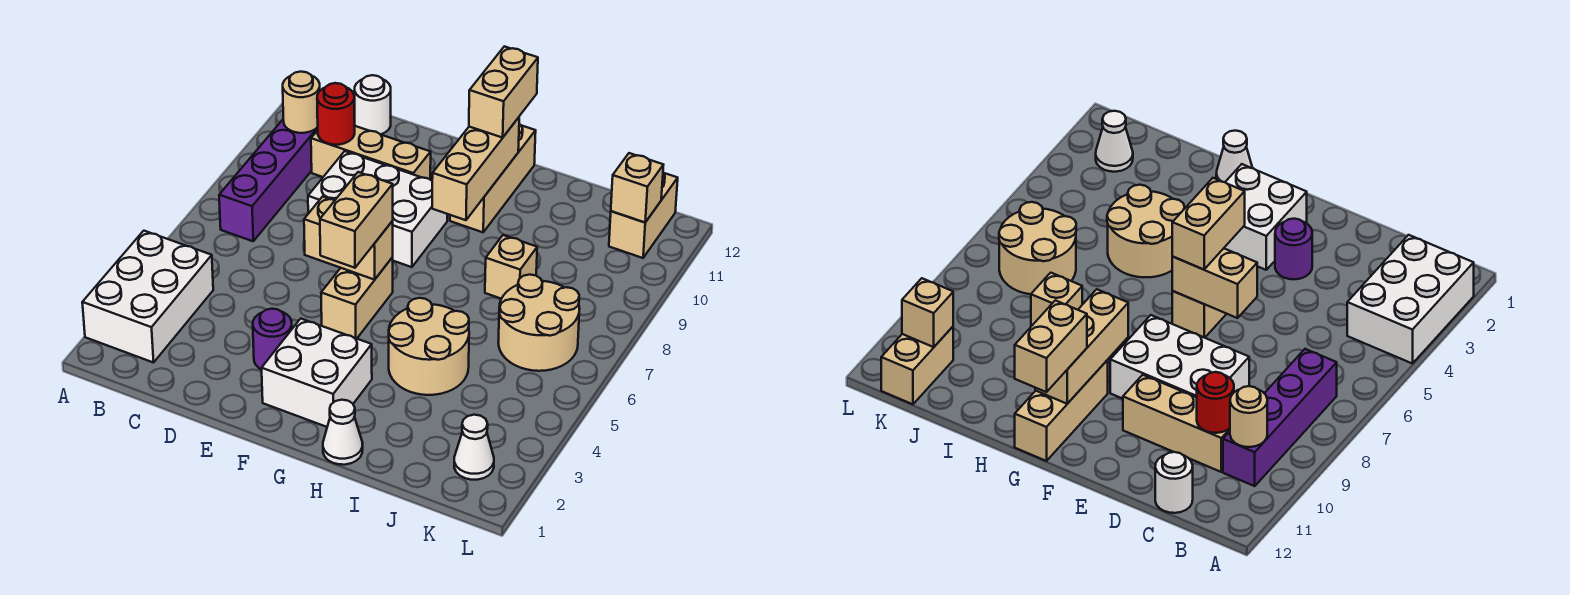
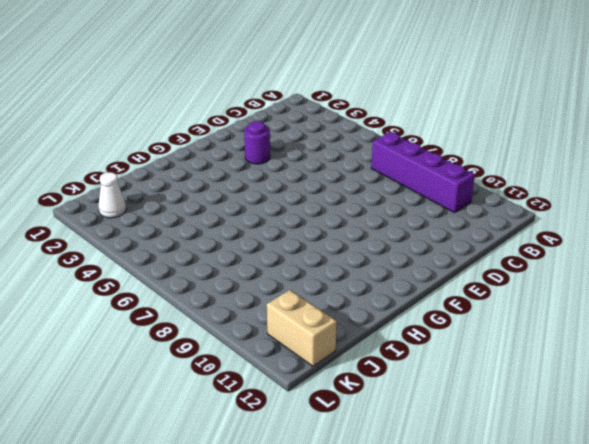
none -> white 2x3 brick [82,231,213,363]
none -> tan 1x3 brick [311,126,431,179]
none -> white 1x1 round brick [354,75,391,134]

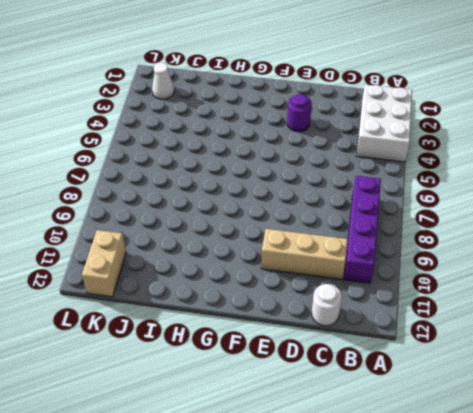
none -> white 2x3 brick [308,151,447,267]
none -> white 2x2 brick [262,319,372,427]
none -> tan 1x2 brick [321,257,393,339]

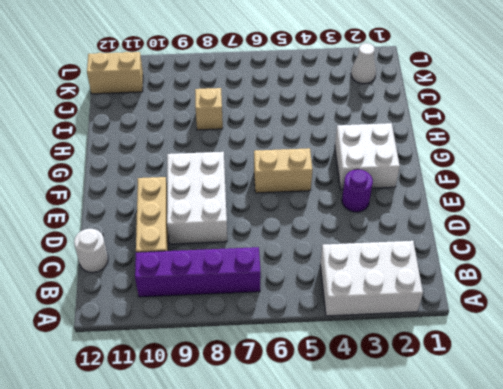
none -> tan 1x3 brick [450,124,536,232]
none -> white 1x1 cone [323,400,363,465]
none -> tan 2x2 round brick [389,298,469,395]

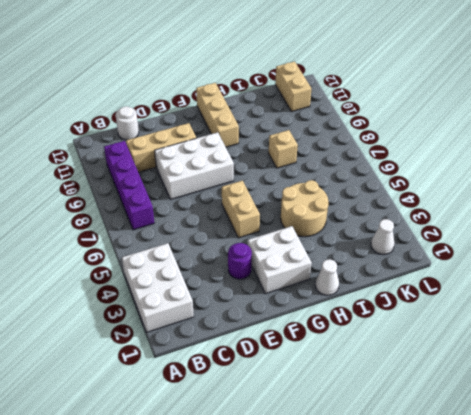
none -> tan 2x2 round brick [498,275,580,371]
none -> tan 1x1 round brick [283,72,320,133]
none -> red 1x1 round brick [317,83,355,145]

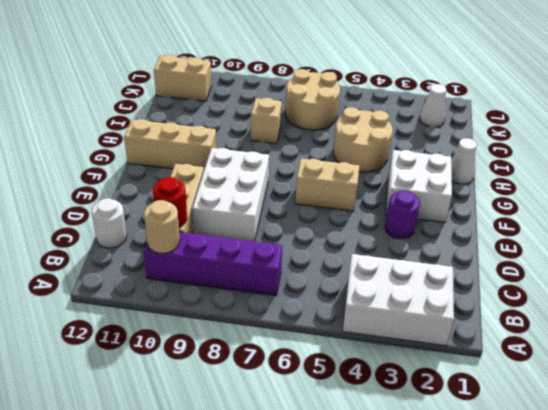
none -> tan 1x2 brick [304,197,393,280]
none -> tan 1x3 brick [432,117,519,220]
none -> tan 1x1 brick [611,153,663,222]

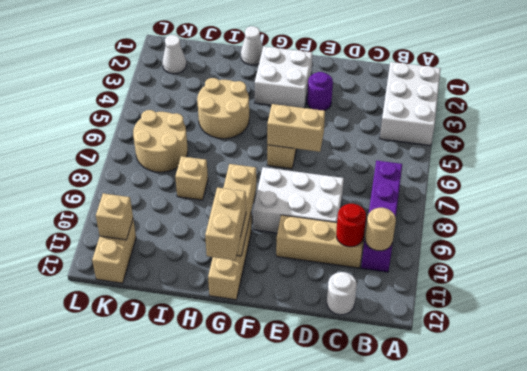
none -> tan 1x2 brick [320,172,393,268]

